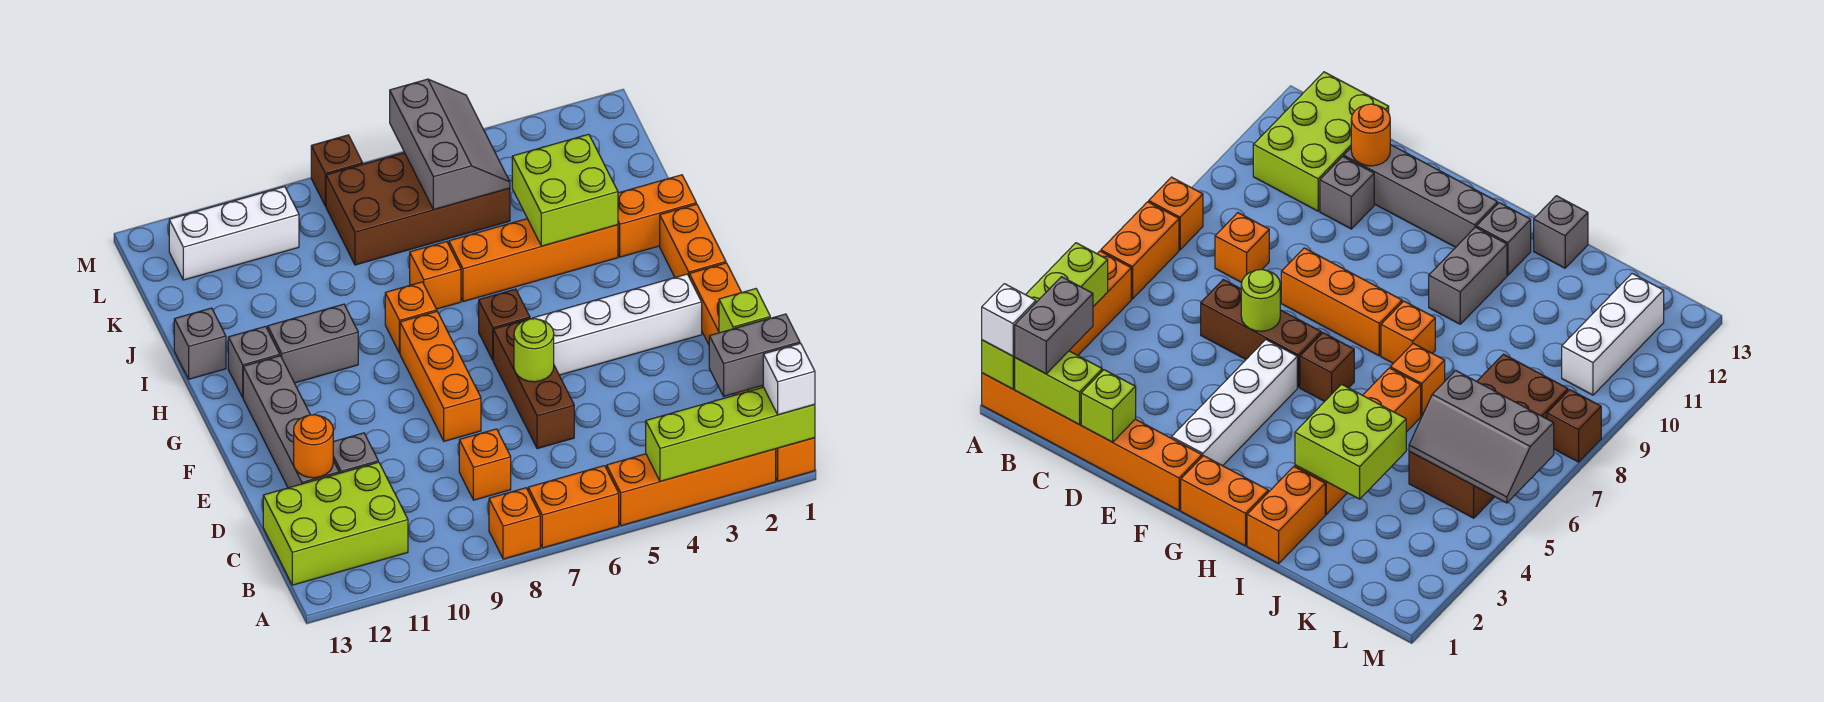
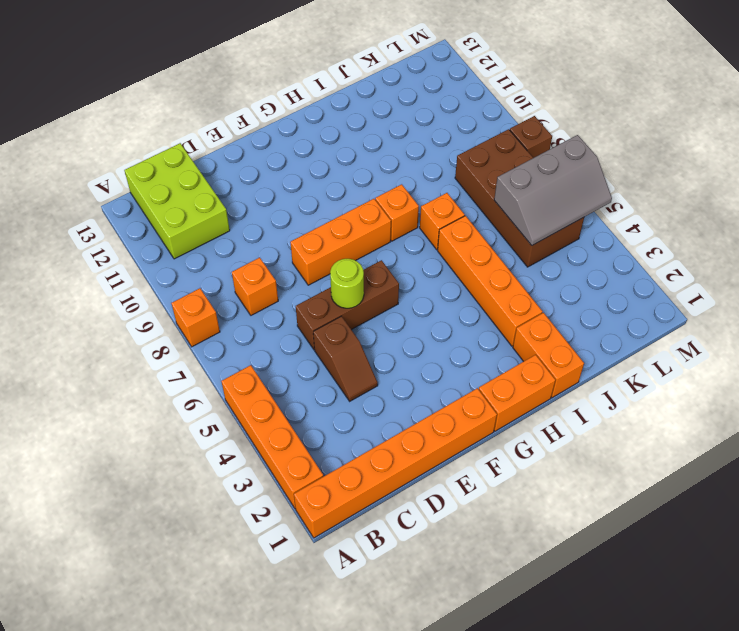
brown 1x2 slope [313,316,378,401] -> none
none -> orange 1x2 brick [528,466,619,548]
none -> grey 1x1 brick [333,433,378,473]
none -> grey 1x4 brick [243,356,339,488]
none -> white 1x4 brick [533,274,702,375]

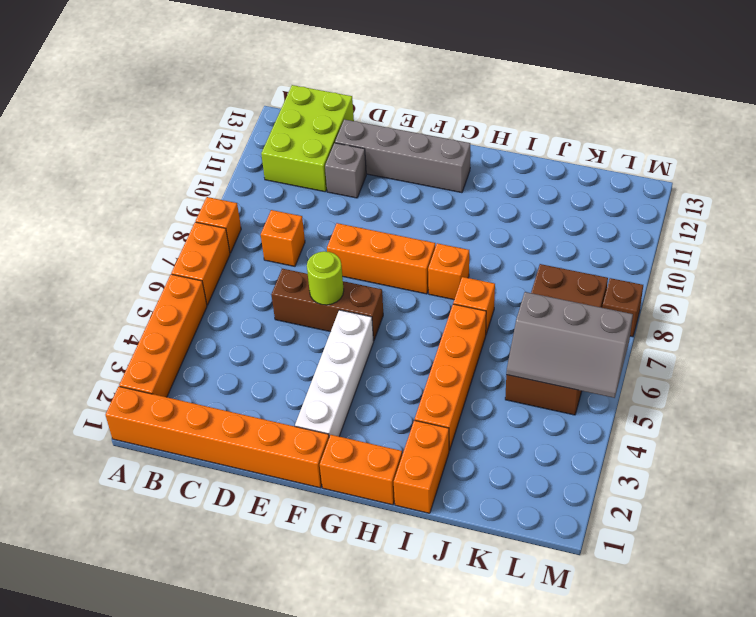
none -> brown 1x1 brick [479,289,530,360]
none -> grey 1x2 brick [268,304,358,383]
none -> grey 1x1 brick [228,326,280,397]
none -> grey 1x1 brick [174,308,226,379]

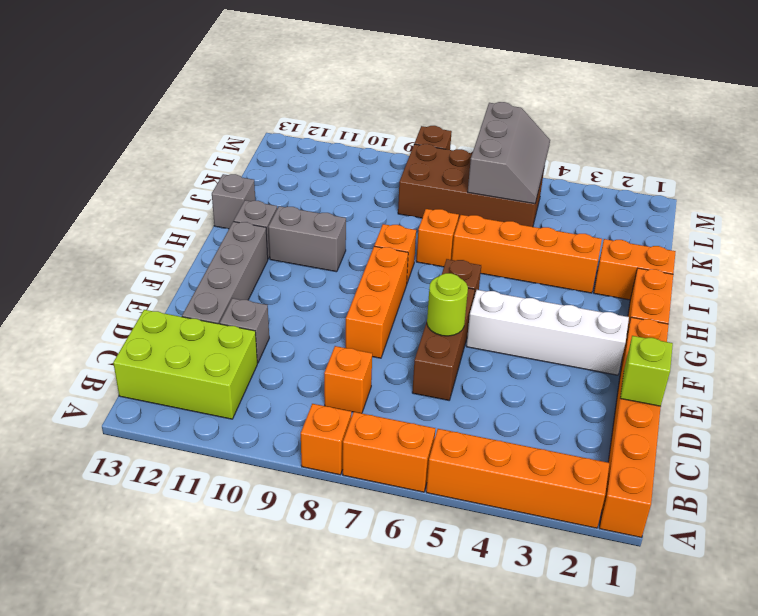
none -> white 1x3 brick [169,187,299,280]
none -> lime 1x4 brick [646,387,815,481]
none -> lime 1x2 brick [1015,351,1102,424]
none -> orange 1x1 round brick [294,415,333,478]

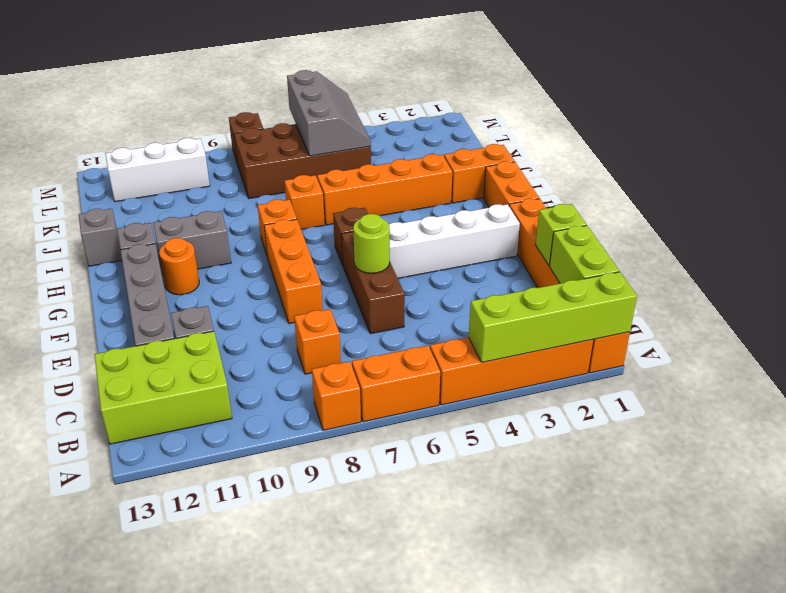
orange 1x1 round brick [159,238,199,295] -> orange 1x1 round brick moved to [294,415,333,478]
none -> lime 2x2 brick [512,134,618,246]
none -> white 1x1 brick [763,343,815,415]
none -> grey 1x2 brick [709,314,800,396]

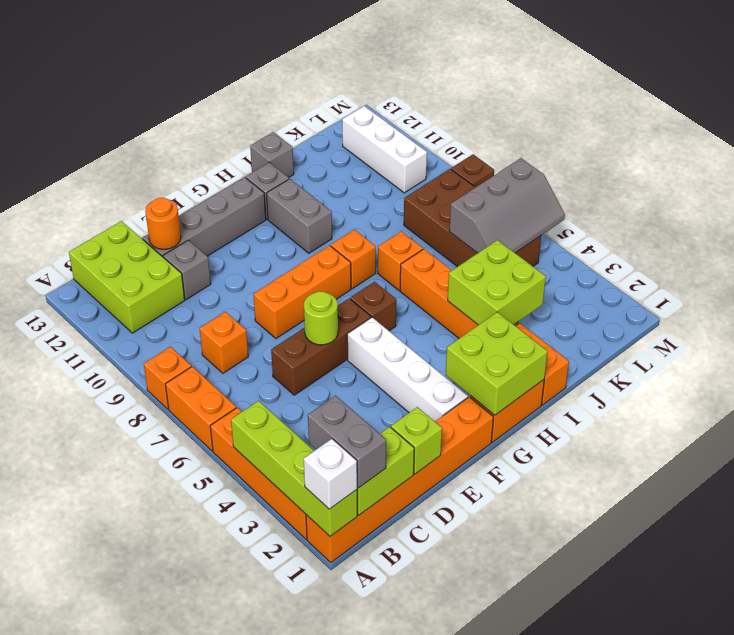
lime 2x2 brick [445,312,548,415] -> none

